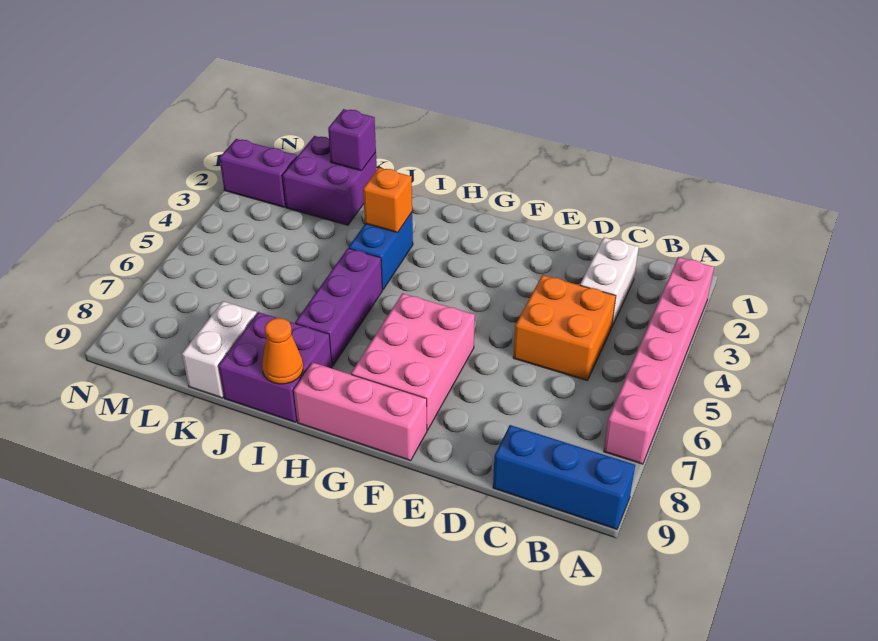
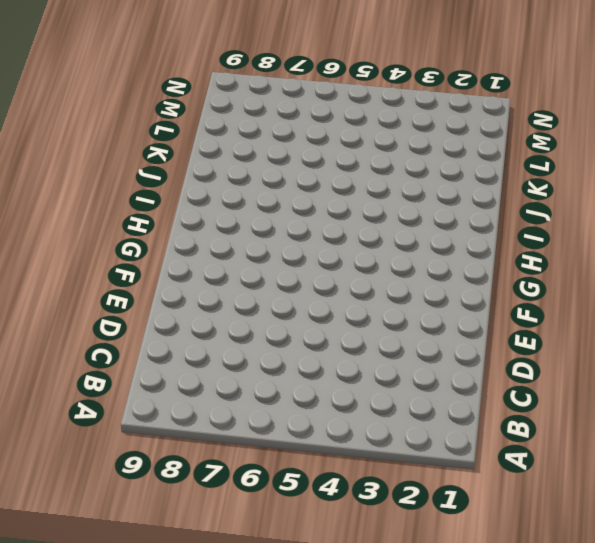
none -> pink 1x6 brick [604,257,714,464]
none -> blue 1x3 brick [493,425,635,529]
none -> white 1x2 brick [580,237,639,327]

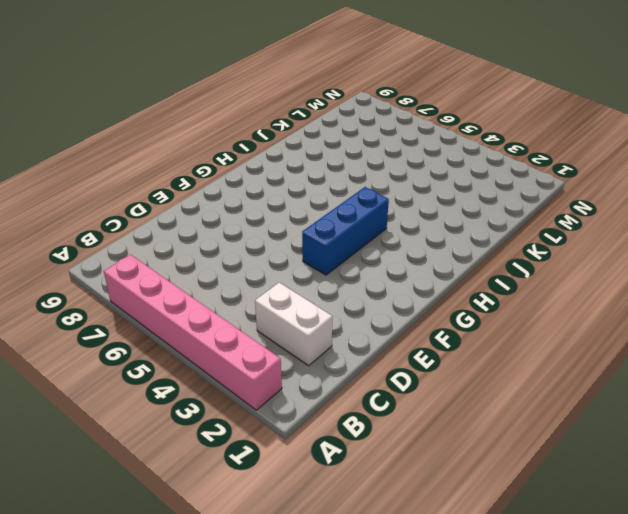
blue 1x3 brick [302,187,389,275] -> blue 1x3 brick moved to [493,425,635,529]
none -> orange 2x2 brick [513,275,616,381]
none -> pink 2x3 brick [351,293,475,430]
none -> pink 1x3 brick [294,362,427,461]

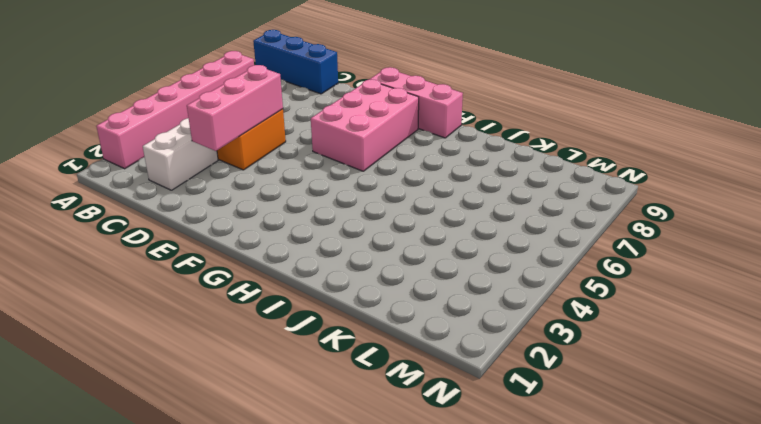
pink 1x3 brick [187,65,283,151] -> none
none -> blue 1x2 brick [349,213,413,290]
none -> purple 1x3 brick [295,248,382,366]
none -> purple 2x2 brick [218,312,332,422]

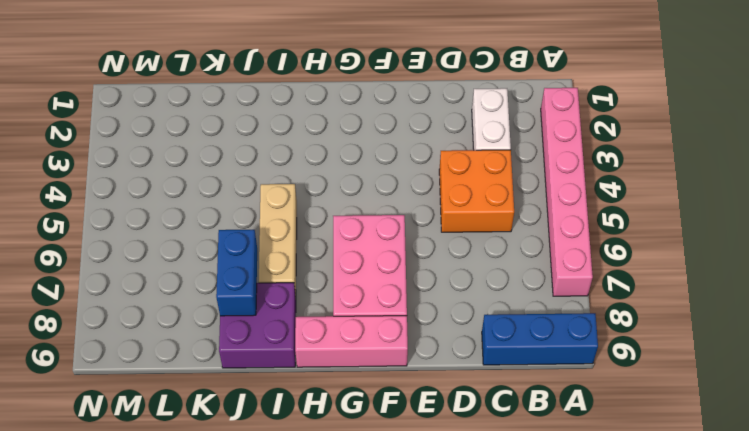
tan 1x3 brick [259,184,297,296] -> purple 1x3 brick [295,248,382,366]
blue 1x2 brick [216,230,257,316] -> blue 1x2 brick moved to [349,213,413,290]
none -> purple 2x2 brick [282,136,377,225]
none -> white 1x2 brick [182,301,257,398]
none -> purple 1x2 brick [219,139,297,207]

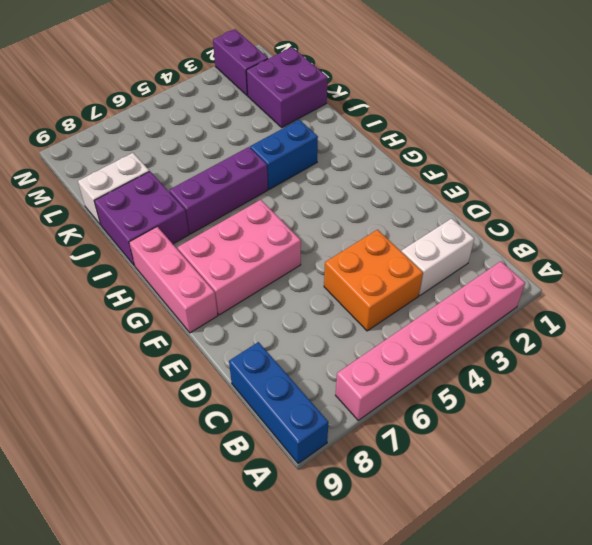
none -> orange 1x1 brick [363,168,412,233]
none -> orange 1x1 cone [262,318,303,384]
none -> purple 1x1 brick [328,109,376,171]

